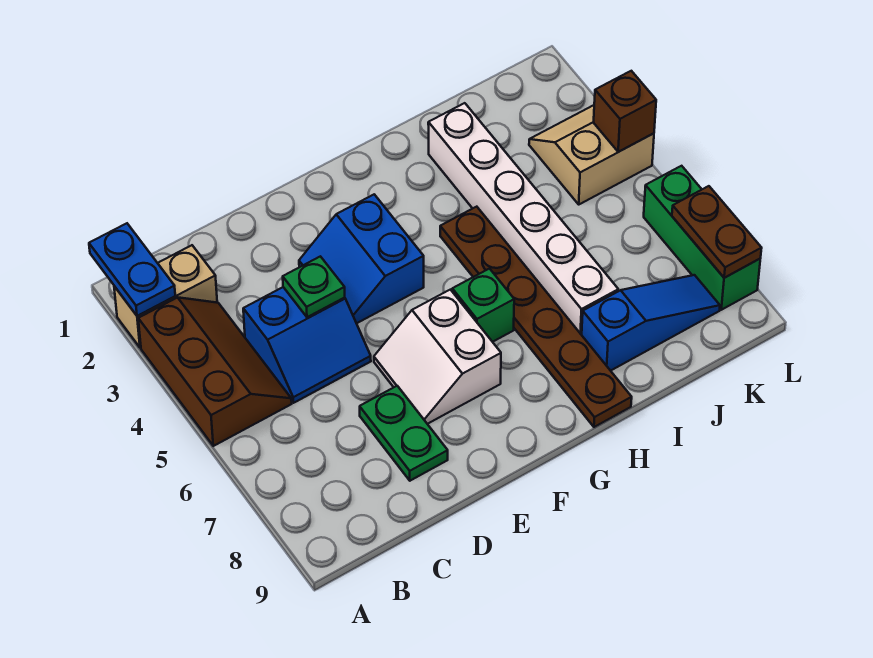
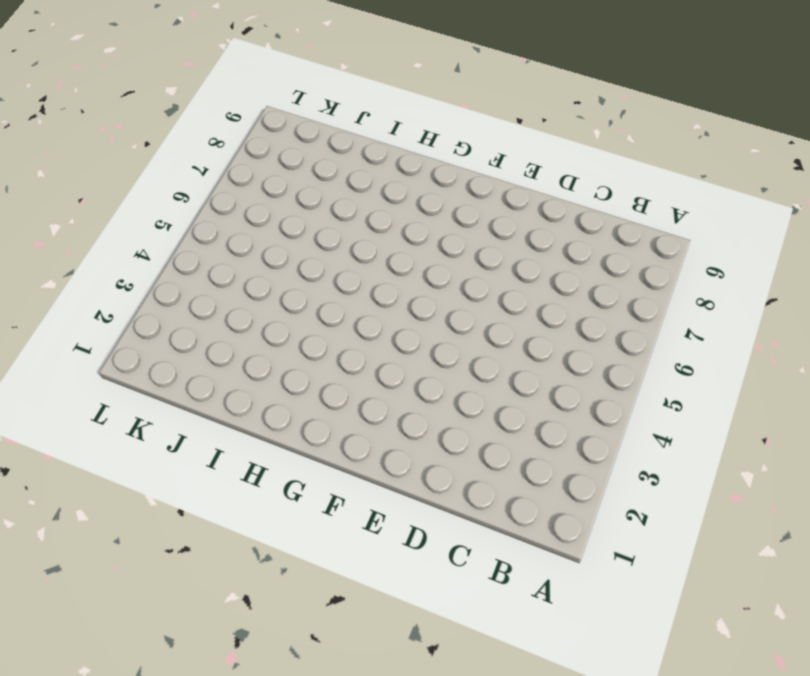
none -> tan 1x2 brick [114,245,217,348]
none -> brown 2x3 slope [138,297,292,446]
none -> blue 2x2 slope [243,287,371,403]

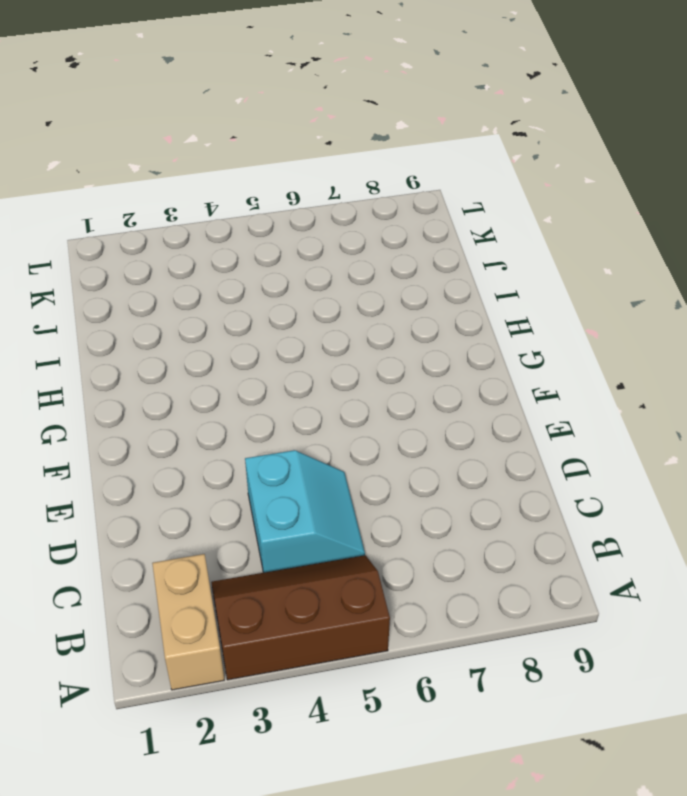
cyan 2x2 slope [245,450,365,573] -> blue 2x2 slope [243,287,371,403]
none -> green 1x2 plate [360,386,448,481]
none -> blue 2x2 slope [299,194,424,323]
none -> white 2x2 slope [374,290,501,424]

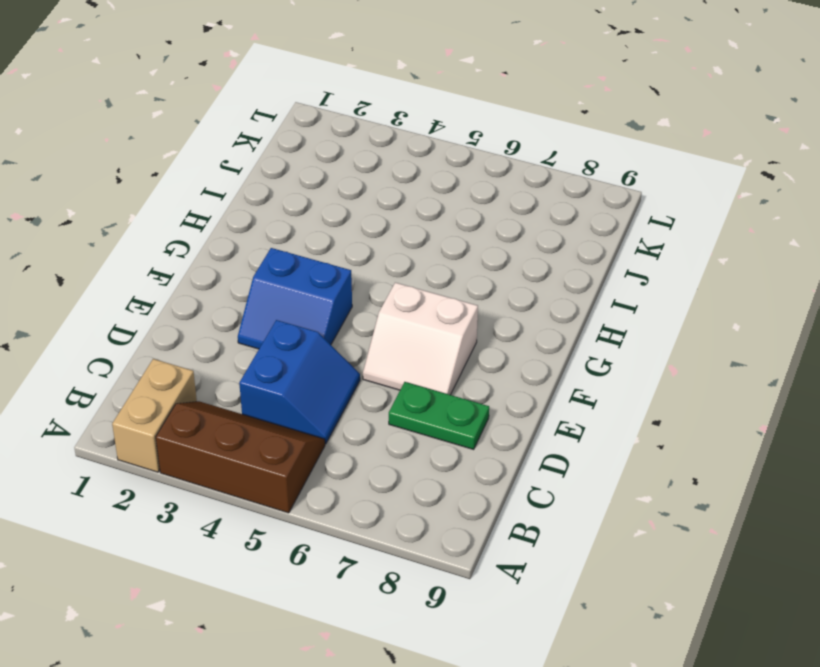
none -> green 1x1 brick [452,269,514,342]
none -> brown 1x6 plate [440,207,632,427]
none -> white 1x6 brick [428,103,618,335]

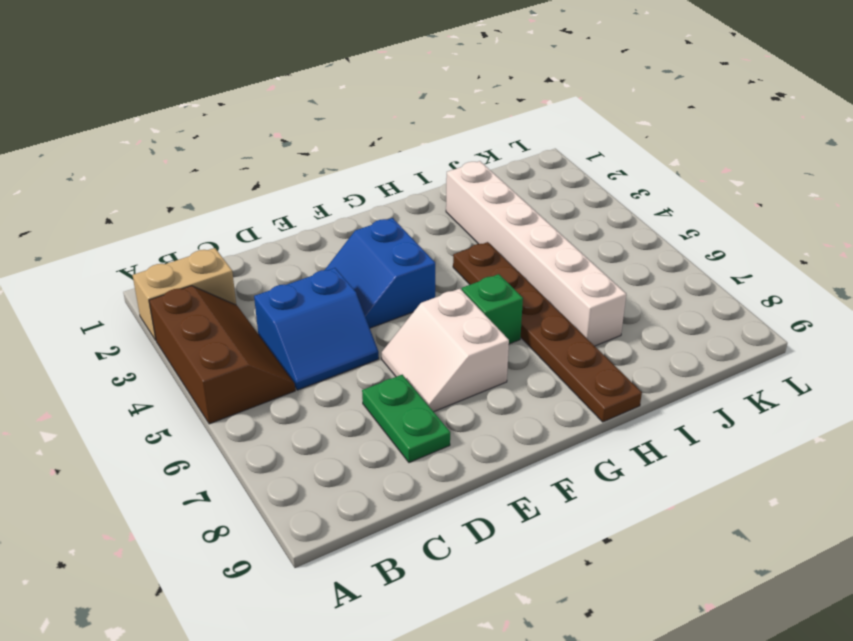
none -> blue 1x3 slope [582,275,720,371]
none -> tan 2x2 slope [529,105,654,204]
none -> green 1x3 brick [644,166,760,310]

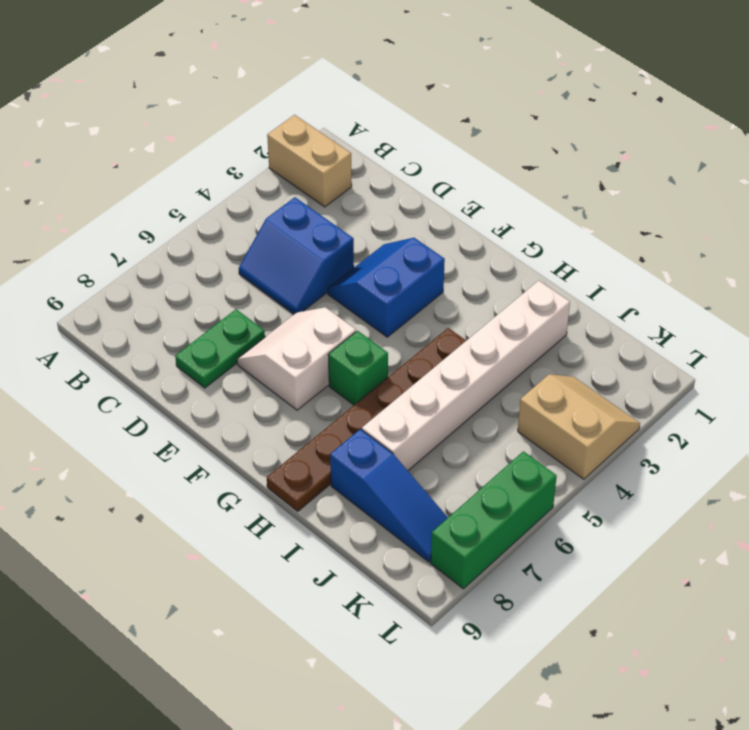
none -> brown 2x3 slope [138,297,292,446]
none -> blue 1x2 plate [89,223,175,316]
none -> green 1x1 plate [283,256,345,317]

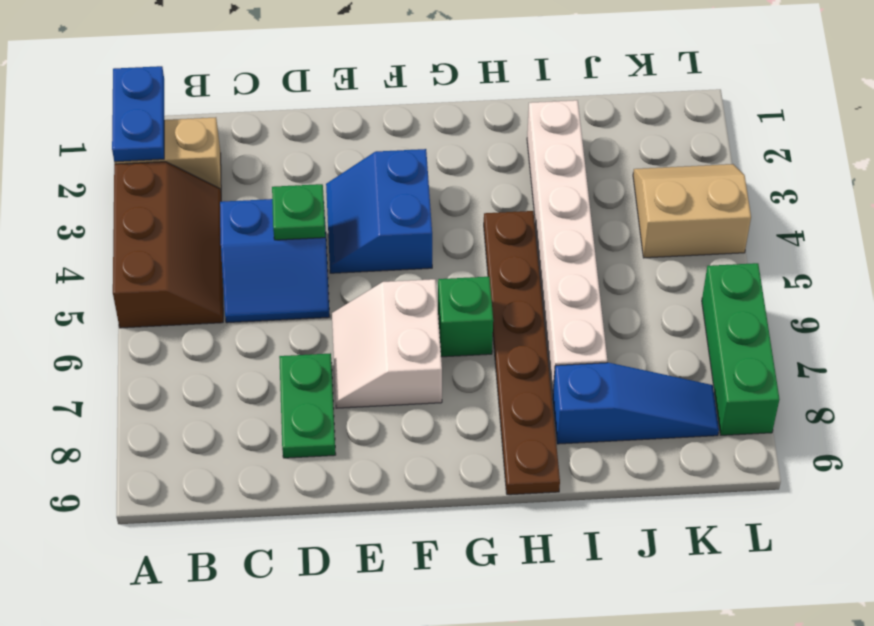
none -> brown 1x1 brick [594,71,656,152]
none -> brown 1x2 plate [672,186,762,278]

